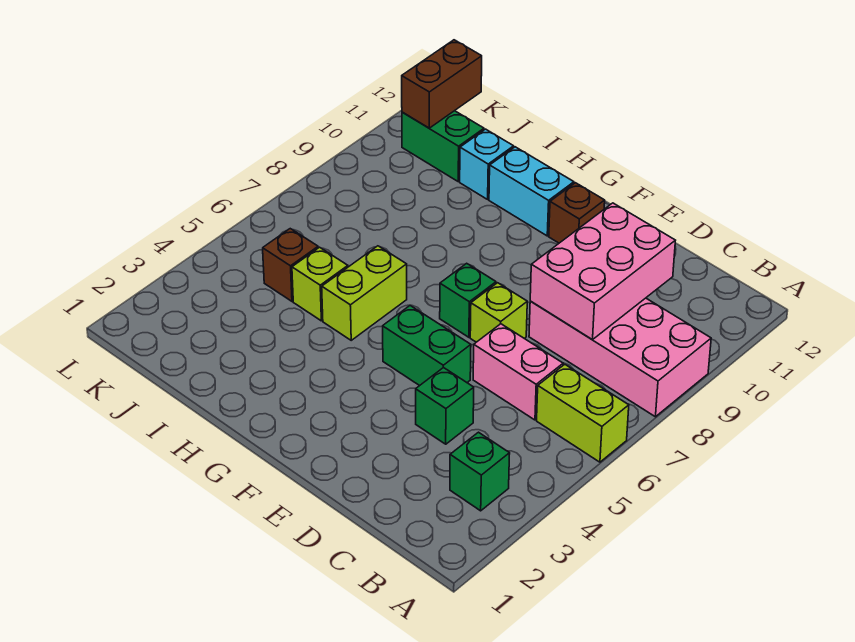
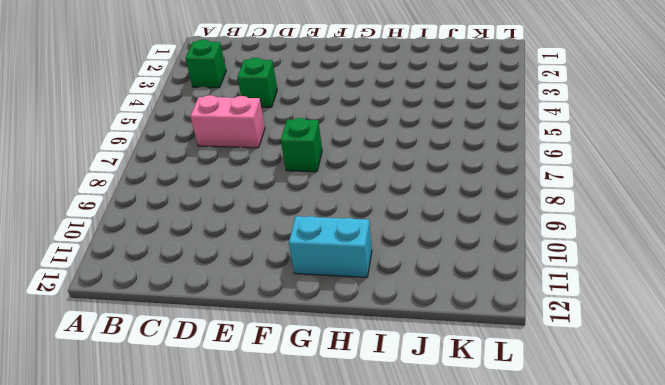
none -> lime 1x2 brick [537,364,629,462]
none -> pink 2x4 brick [529,298,711,417]
none -> green 1x2 brick [383,306,471,386]

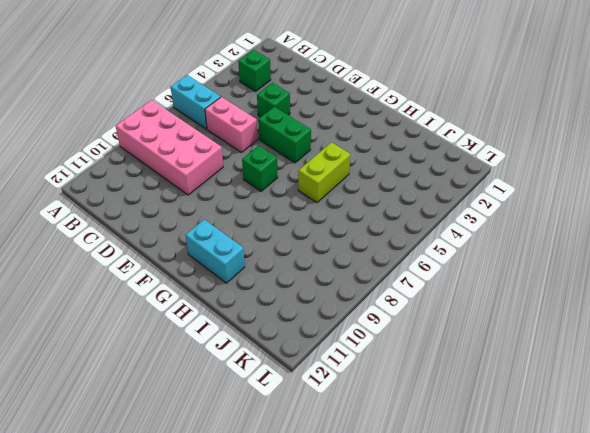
cyan 1x2 brick [171,75,221,129] -> lime 1x2 brick [537,364,629,462]
none -> lime 1x1 brick [470,283,527,342]
none -> brown 1x1 brick [549,183,605,243]
none -> lime 1x1 brick [292,247,348,321]

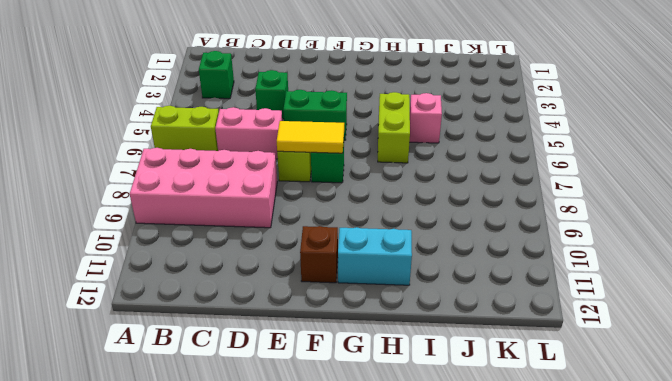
yellow 1x2 tile [277,121,344,153] -> none
pink 1x1 brick [410,93,442,143] -> lime 1x1 brick [292,247,348,321]
none -> cyan 1x1 brick [460,129,514,199]
none -> brown 1x1 brick [263,229,318,301]
none -> green 1x2 brick [402,111,484,181]

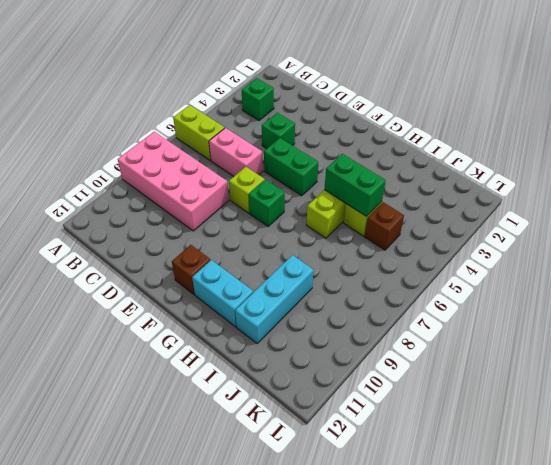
green 1x2 brick [324,154,386,217] -> green 1x2 brick moved to [402,111,484,181]
cyan 1x3 brick [235,255,314,343] -> cyan 1x1 brick [460,129,514,199]
none -> pink 2x3 brick [530,203,675,340]
none -> brown 1x2 brick [402,40,482,128]

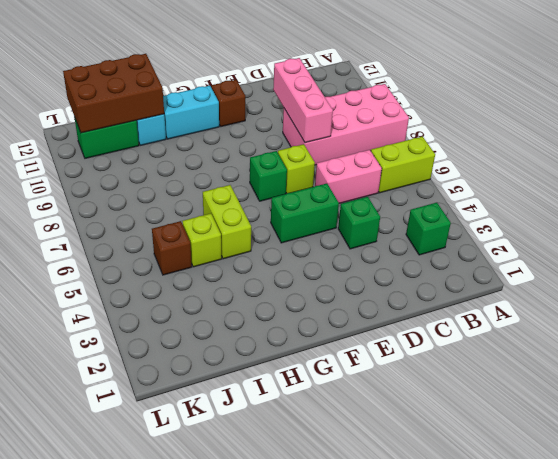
pink 1x3 brick [273,58,333,143] -> pink 2x3 brick [530,203,675,340]
brown 2x3 brick [63,54,164,133] -> brown 1x2 brick [402,40,482,128]

